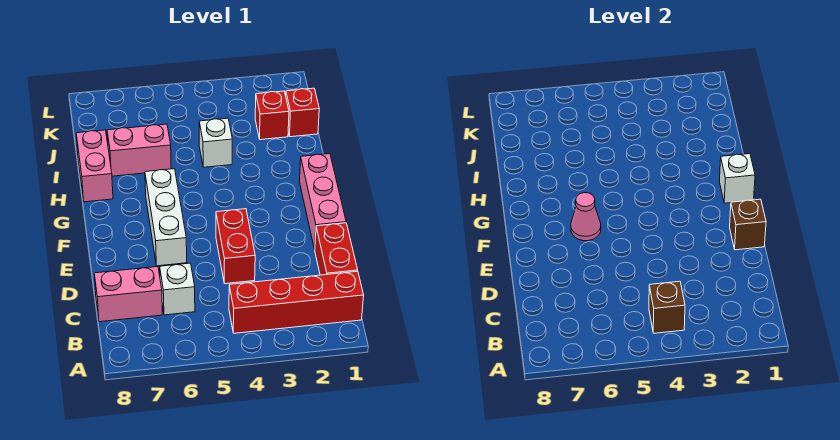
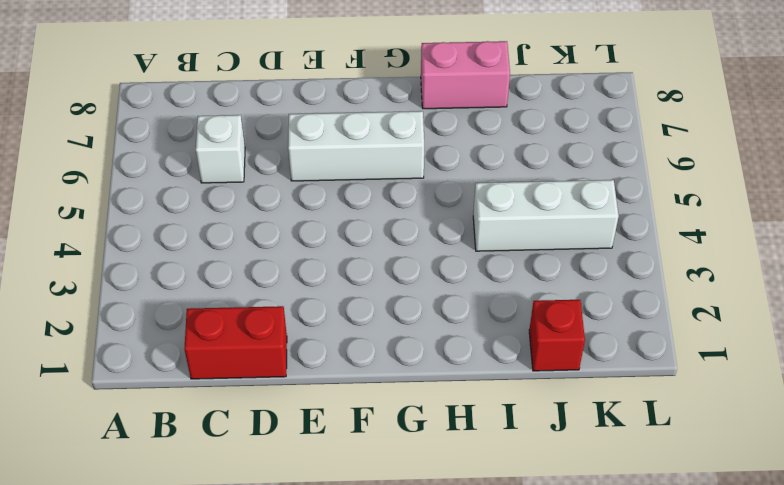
white 1x3 brick [473,180,619,251] -> white 1x1 brick [199,118,232,167]
none -> red 1x4 brick [229,271,364,333]
none -> pink 1x2 brick [94,267,162,322]
none -> red 1x2 brick [216,209,255,284]

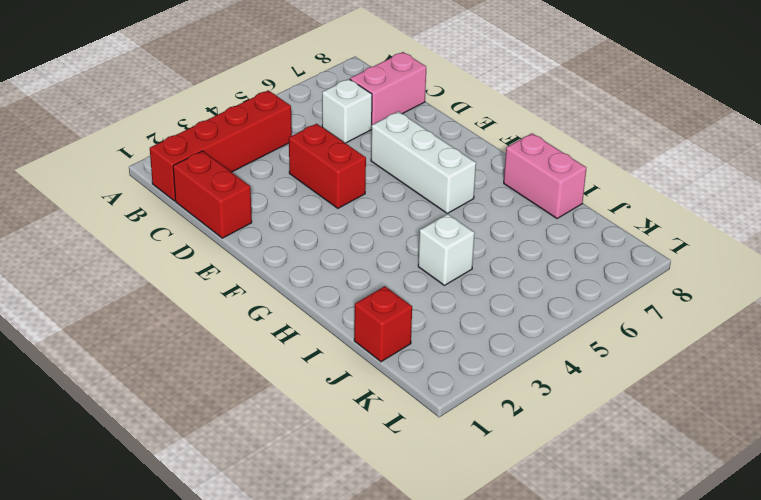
none -> pink 1x3 brick [299,154,346,249]
none -> pink 1x2 brick [107,124,171,176]
none -> red 1x1 brick [255,91,289,140]

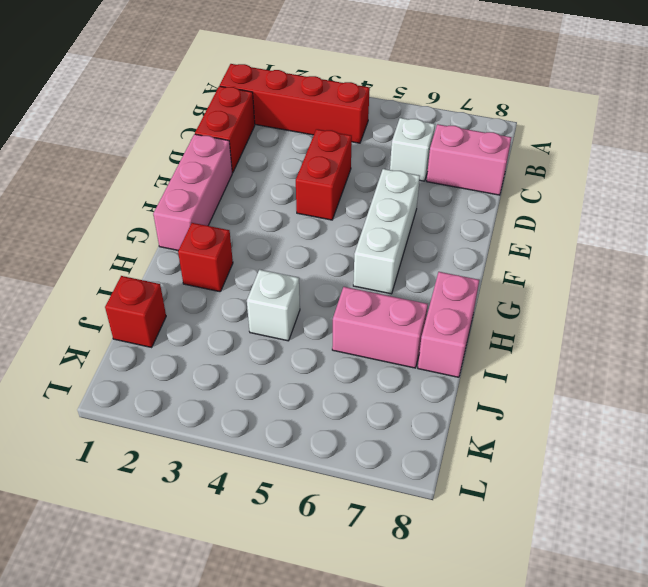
red 1x1 brick [178,223,233,292] -> red 1x1 brick moved to [255,91,289,140]
none -> brown 1x1 brick [649,281,685,333]
none -> brown 1x1 brick [730,199,766,250]
none -> pink 1x1 cone [571,193,601,241]

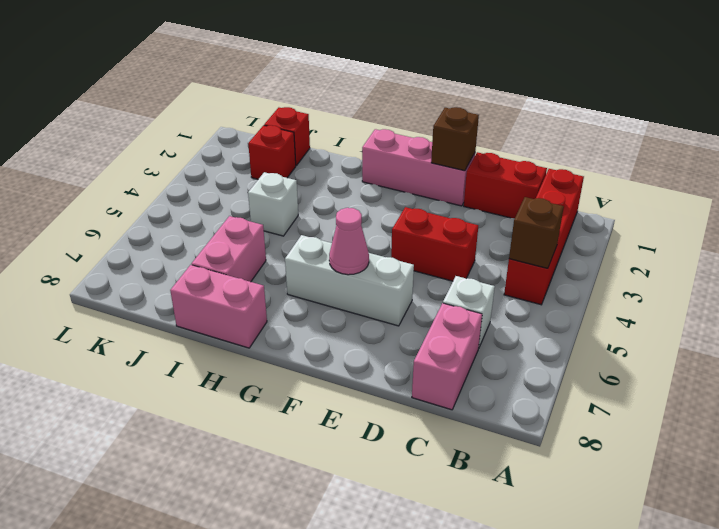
none -> white 1x1 brick [719,154,755,203]

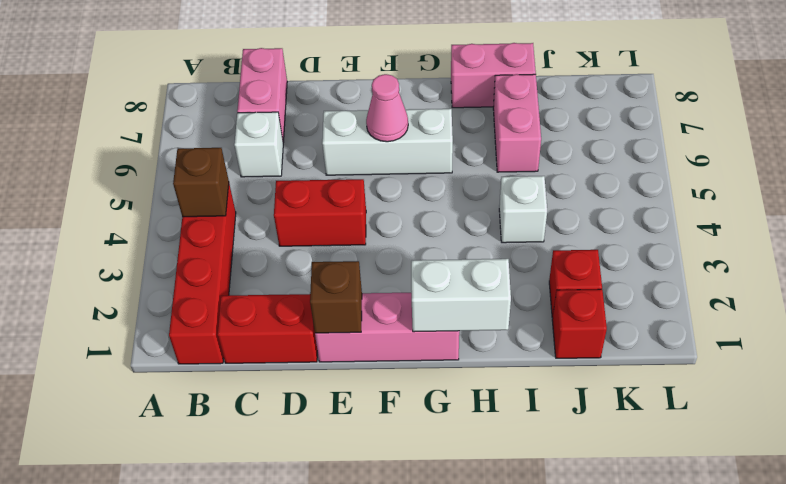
white 1x2 brick [411,259,511,332] -> white 1x1 brick [719,154,755,203]

